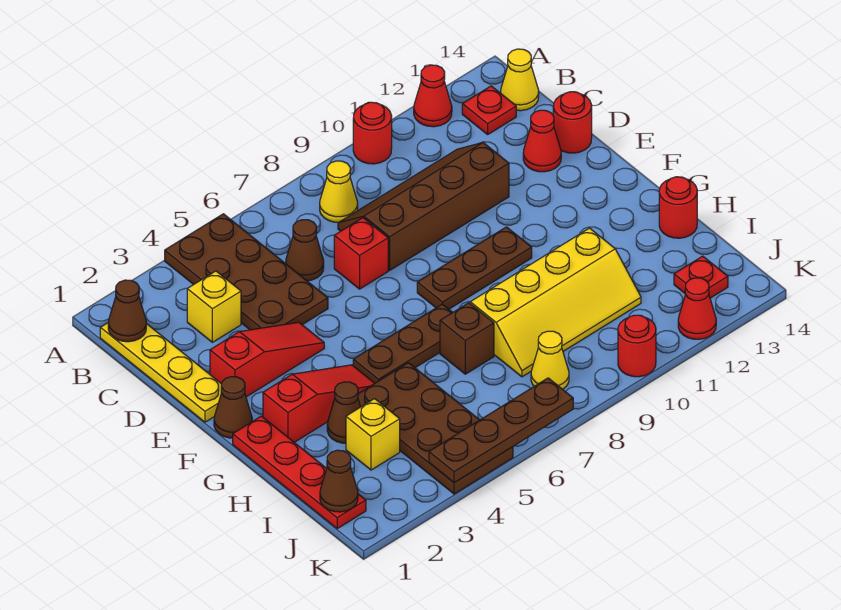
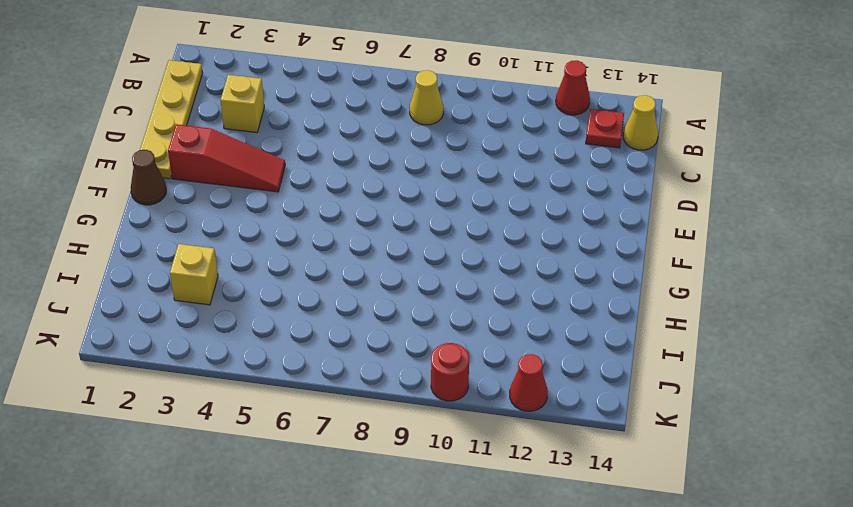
none -> brown 2x4 plate [165,214,328,330]
none -> red 1x1 round brick [353,102,392,164]
none -> brown 1x1 cone [286,220,324,281]
none -> brown 2x4 slope [338,143,509,270]

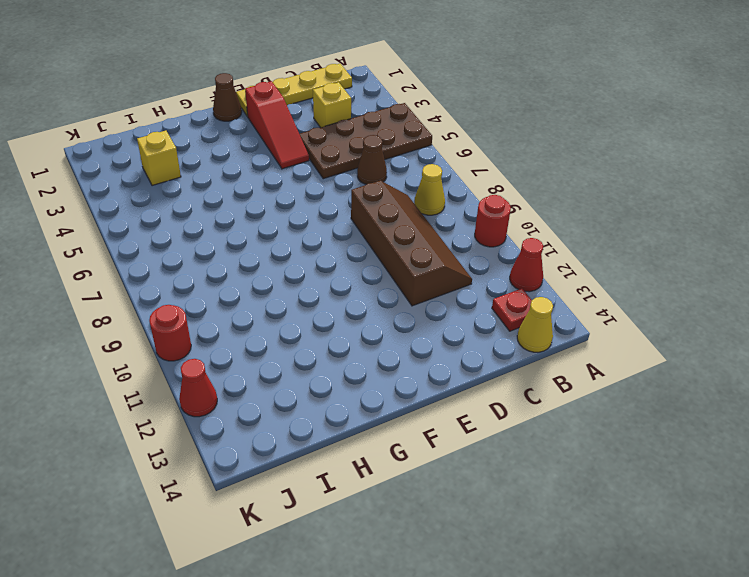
none -> red 1x1 brick [334,218,388,289]
none -> red 1x1 cone [523,110,561,172]
none -> red 1x1 round brick [553,92,592,153]
none -> brown 1x3 plate [417,227,532,309]

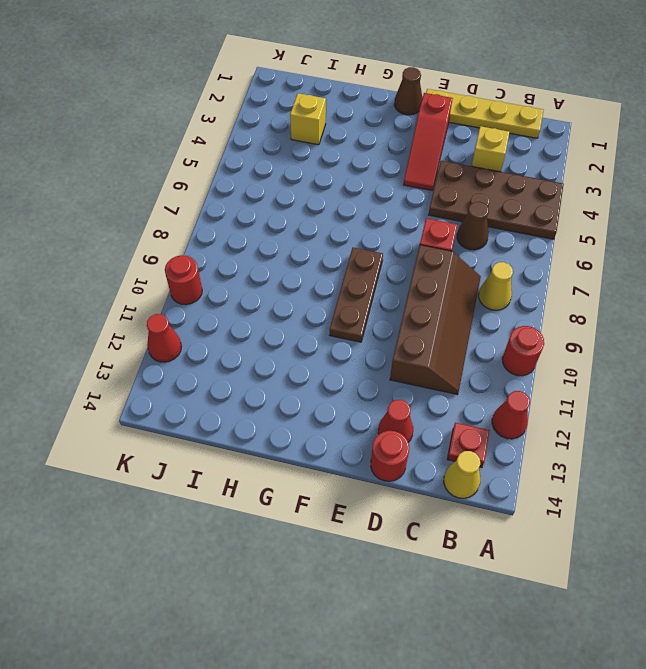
none -> red 1x4 plate [233,416,366,529]
none -> red 1x3 slope [263,365,375,442]
none -> brown 1x3 plate [353,304,453,383]
none -> brown 1x1 cone [327,382,360,443]

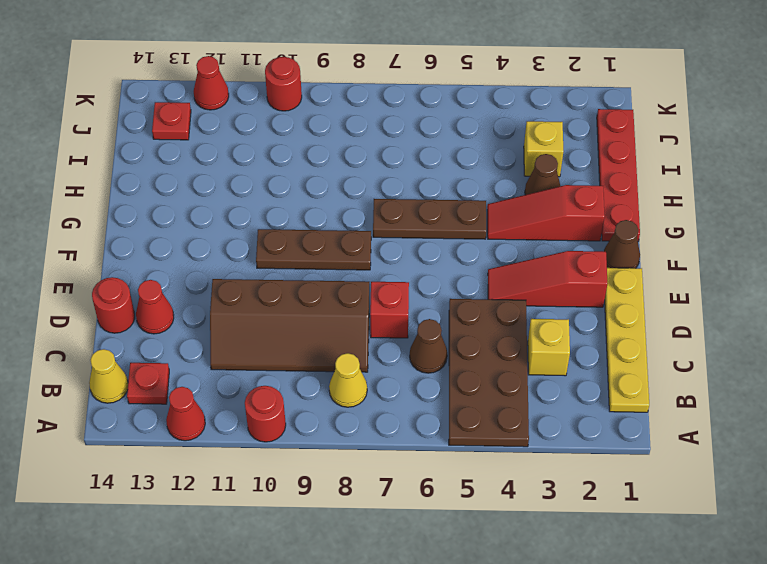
none -> brown 2x4 plate [358,363,513,494]
none -> brown 1x1 brick [440,303,494,374]
none -> yellow 2x4 slope [470,228,641,377]
none -> red 1x1 round brick [659,177,697,238]

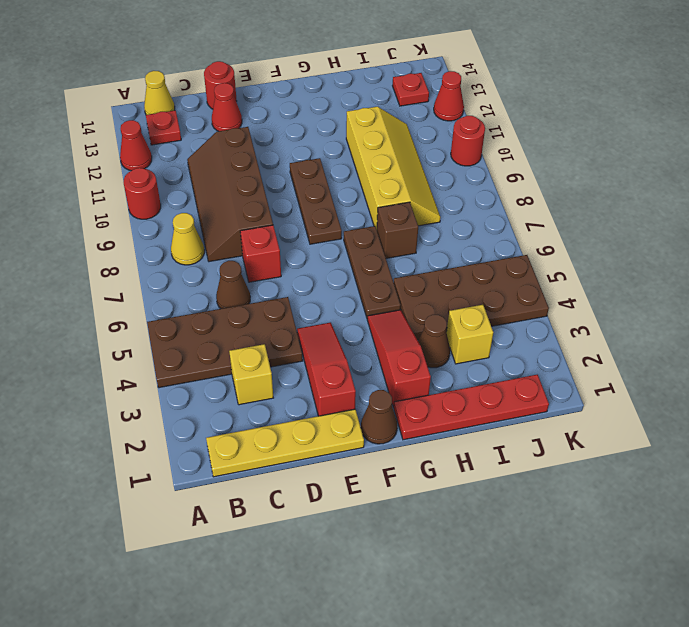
none -> red 1x1 round brick [659,177,697,238]
none -> yellow 1x1 cone [531,331,569,389]
none -> brown 1x1 cone [108,280,146,342]
none -> brown 1x1 cone [320,450,358,512]

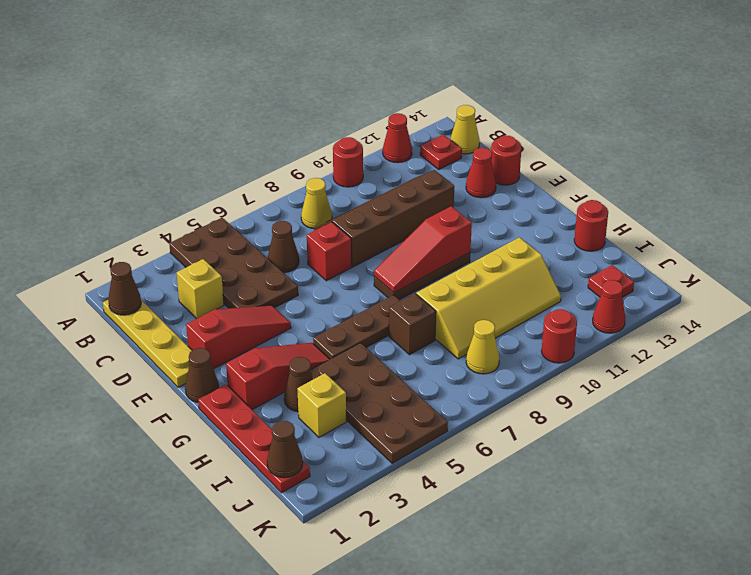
red 1x3 slope [374,206,472,293] -> none
none -> brown 1x4 plate [429,378,573,483]

